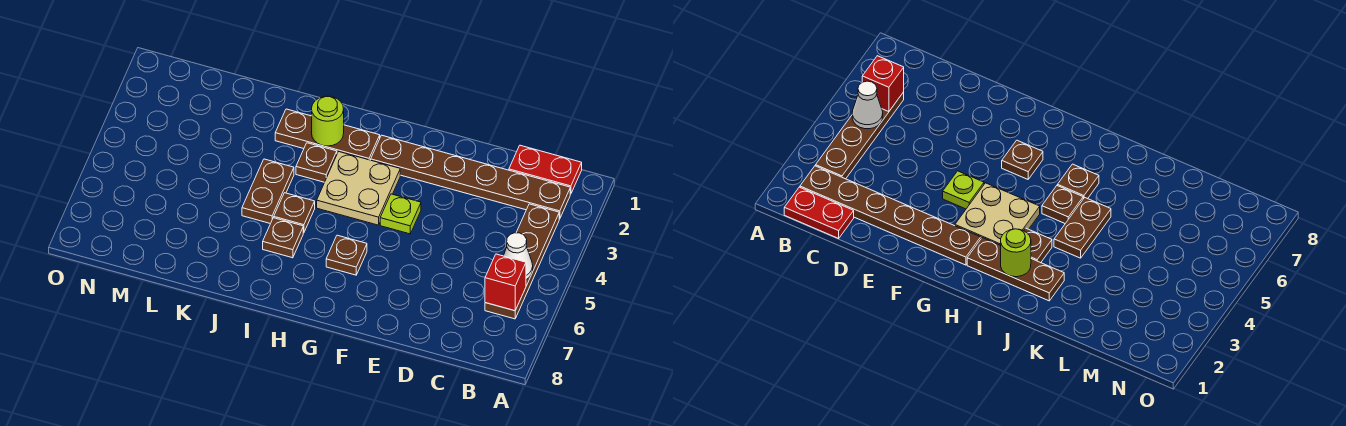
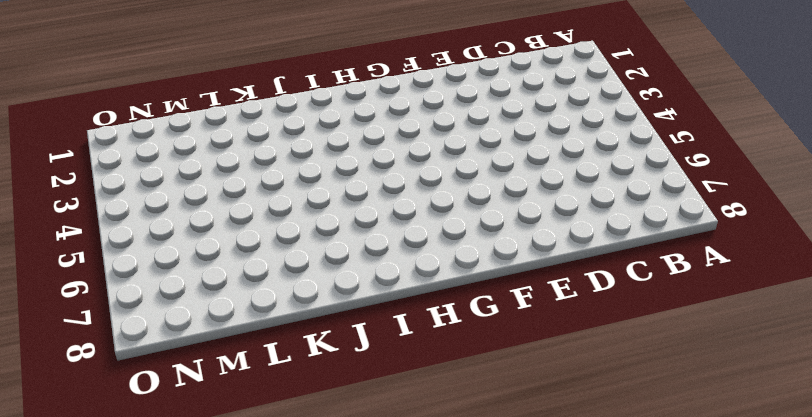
none -> red 1x2 plate [509,145,582,194]
none -> brown 1x6 plate [371,135,570,219]
none -> brown 1x4 plate [485,204,559,319]

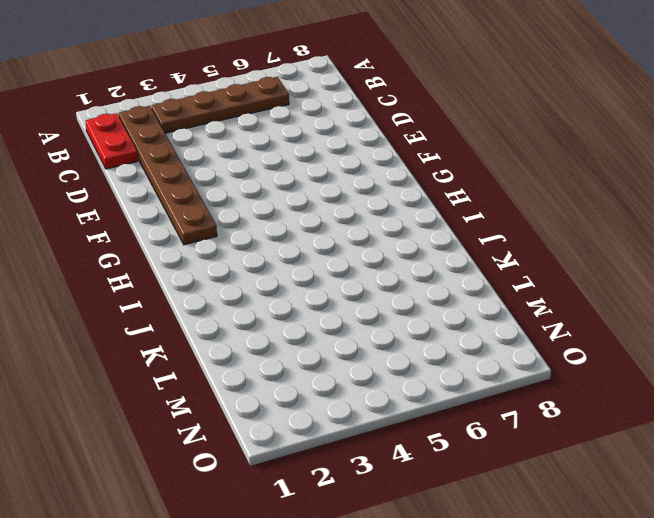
none -> lime 1x1 plate [380,194,421,234]
none -> tan 2x2 plate [317,152,400,225]
none -> brown 1x1 plate [326,235,367,275]

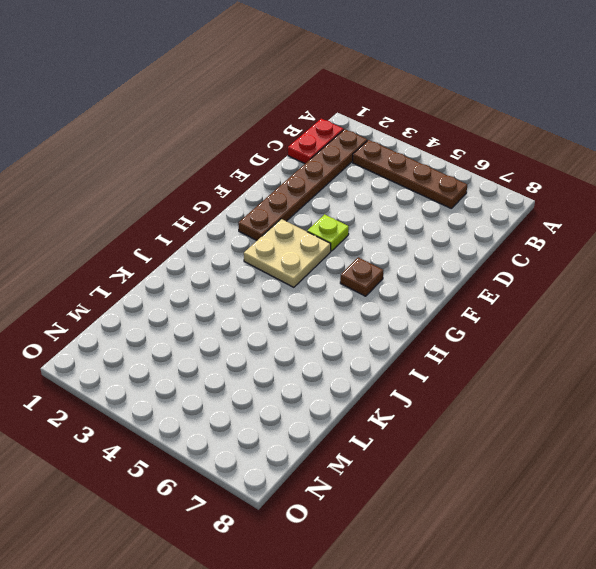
none -> brown 1x3 plate [275,109,380,160]
none -> brown 1x1 plate [296,143,337,182]
none -> brown 1x1 plate [274,193,315,233]

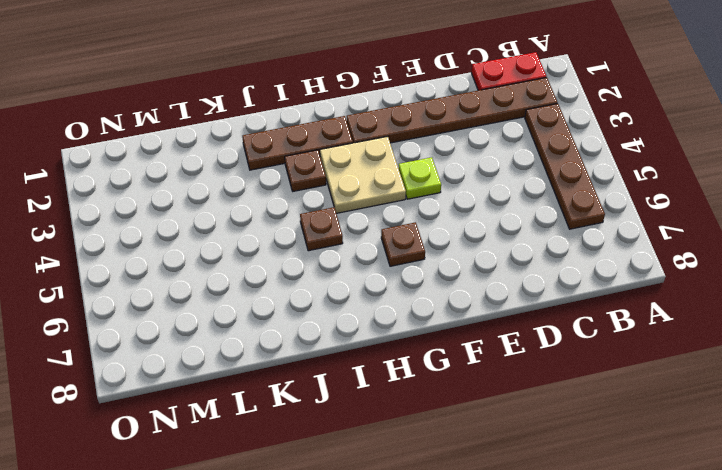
none -> brown 1x1 plate [263,218,303,258]
none -> brown 1x2 plate [242,159,294,224]
none -> white 1x1 cone [504,233,533,280]

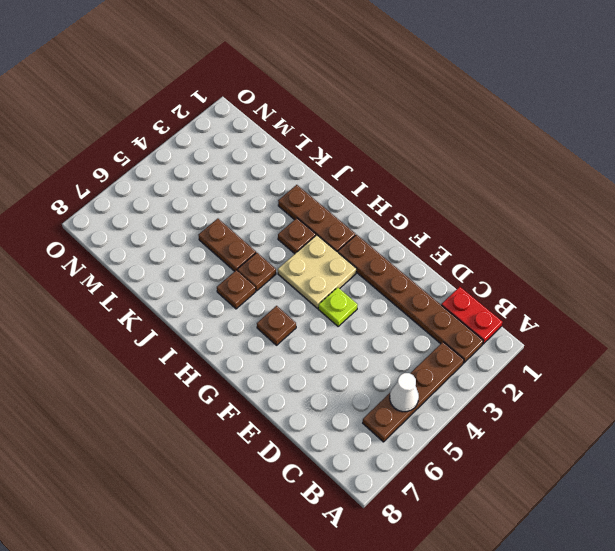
brown 1x2 plate [198,219,256,271] -> brown 1x2 plate turned to [242,159,294,224]
none -> red 1x1 brick [485,254,526,311]
none -> lime 1x1 round brick [312,96,344,146]

